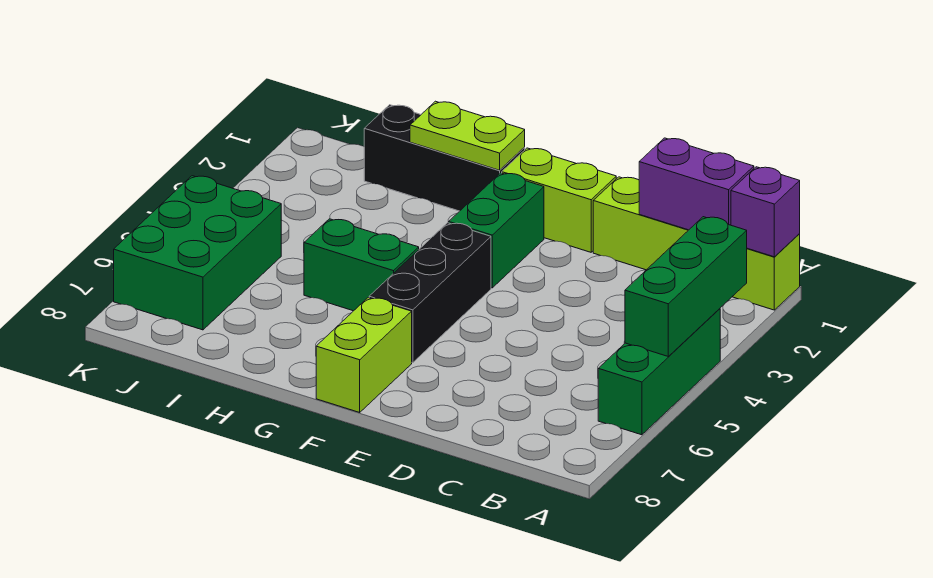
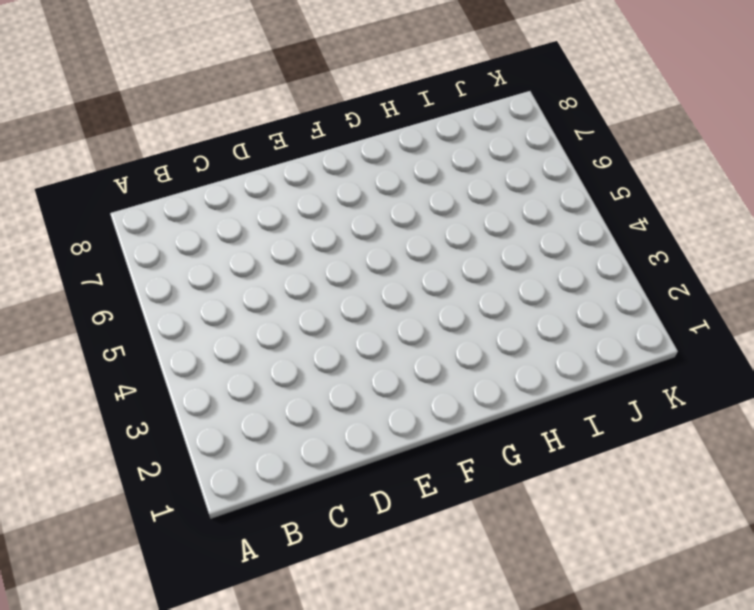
none -> lime 1x4 brick [593,177,800,310]
none -> green 1x3 brick [598,309,720,435]
none -> lime 1x2 brick [502,148,616,252]

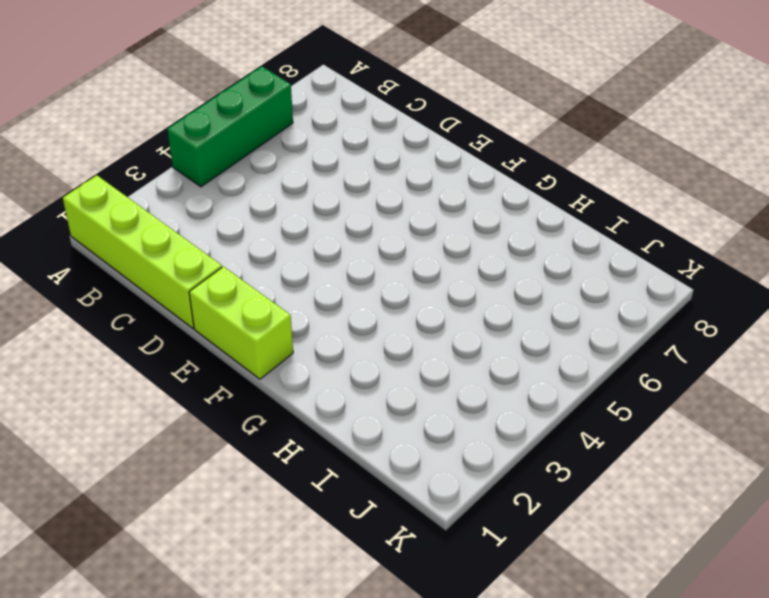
none -> green 1x2 brick [449,173,544,288]
none -> black 1x3 brick [369,223,491,363]
none -> lime 1x2 brick [316,298,412,412]

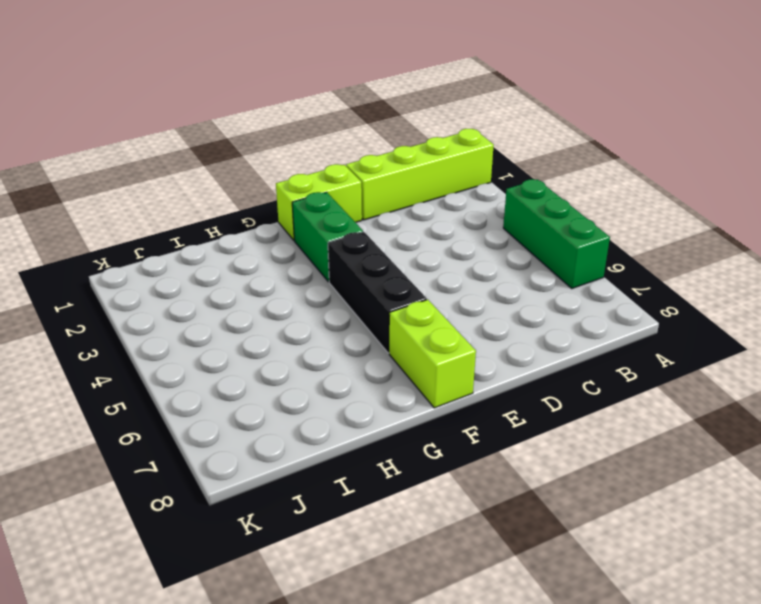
none -> black 1x3 brick [364,105,525,211]
none -> green 1x2 brick [304,219,419,311]
none -> green 2x3 brick [114,176,281,330]

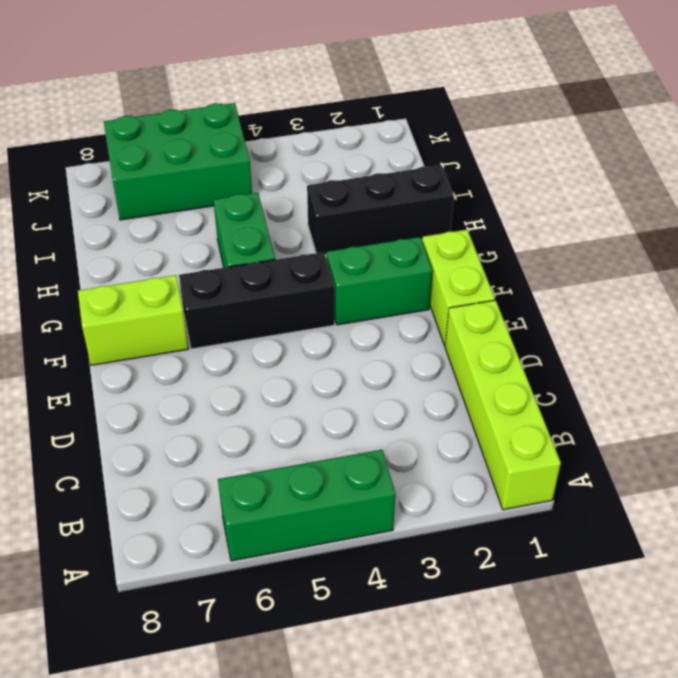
black 1x3 brick [307,165,454,255] -> black 1x3 brick turned to [364,105,525,211]
none -> purple 1x1 brick [731,167,800,257]
none -> green 1x3 brick [625,217,747,356]
none -> purple 1x2 brick [639,138,754,230]

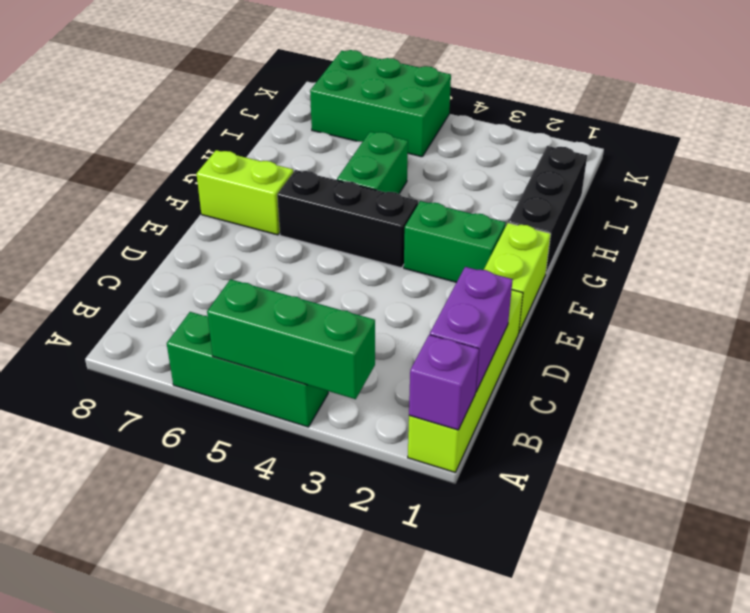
none -> lime 1x2 plate [410,101,525,170]

